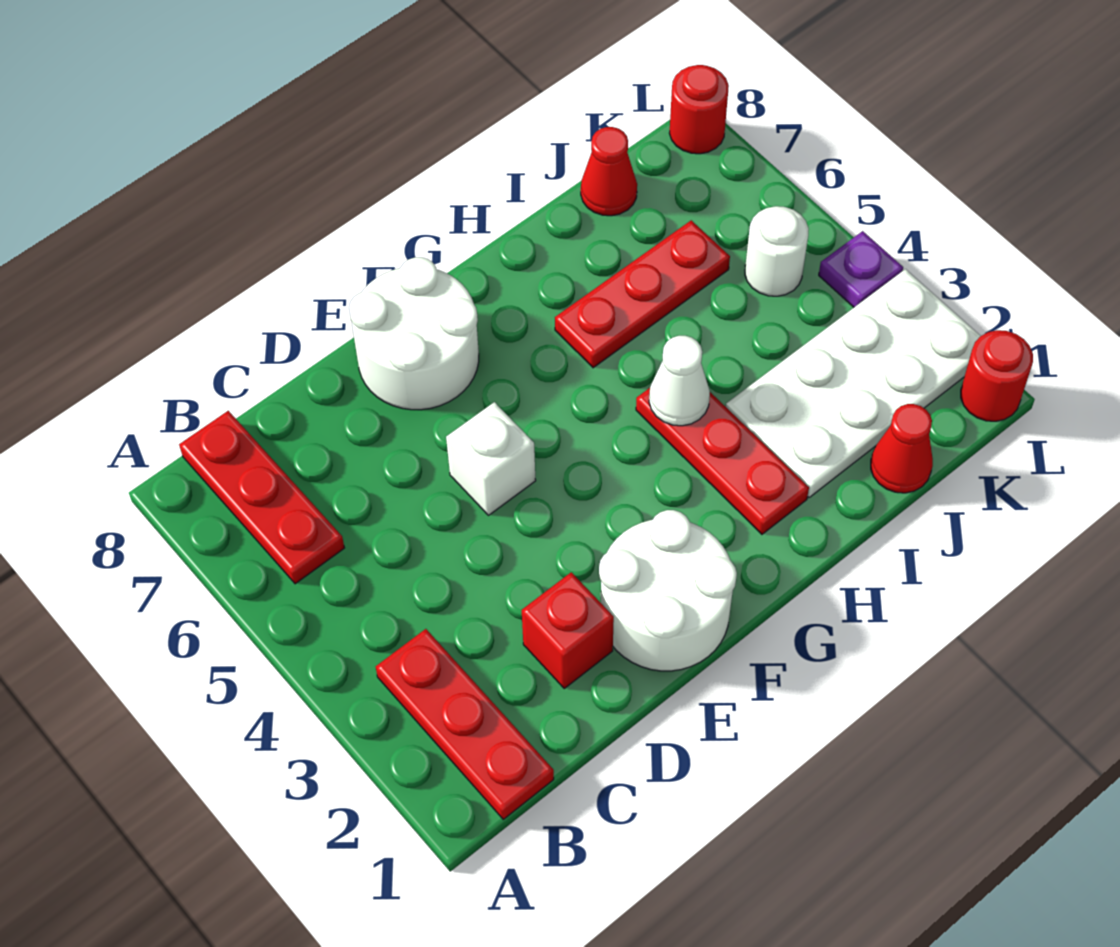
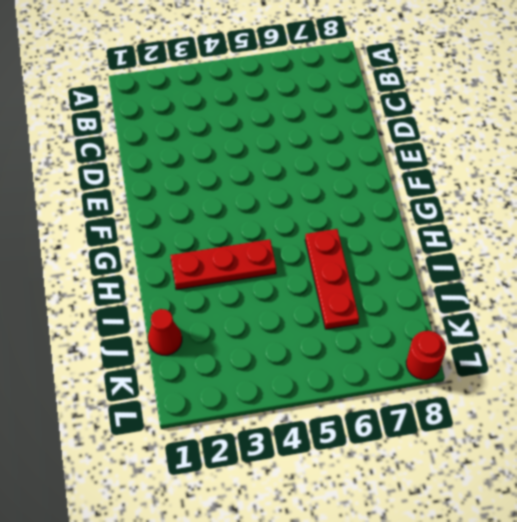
none -> red 1x3 plate [376,629,554,819]
none -> red 1x3 plate [179,411,344,584]
none -> red 1x1 brick [522,572,614,688]

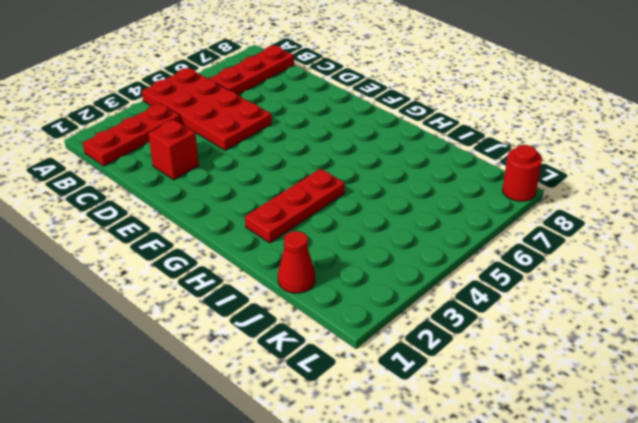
red 2x4 plate [142,68,272,150] -> none
none -> white 2x2 round brick [599,510,737,671]
none -> white 1x1 brick [446,402,536,515]
none -> white 2x2 round brick [349,257,479,410]

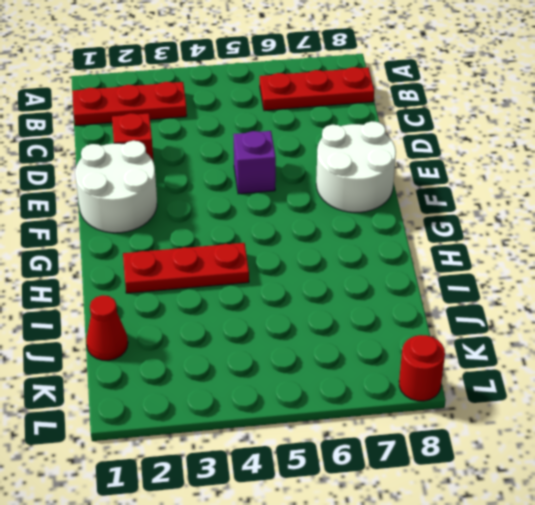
purple 1x1 brick [233,131,276,194] -> white 1x1 brick [446,402,536,515]
none -> red 1x3 plate [555,220,730,368]
none -> white 2x4 plate [726,269,980,497]
none -> red 1x1 cone [581,127,637,216]

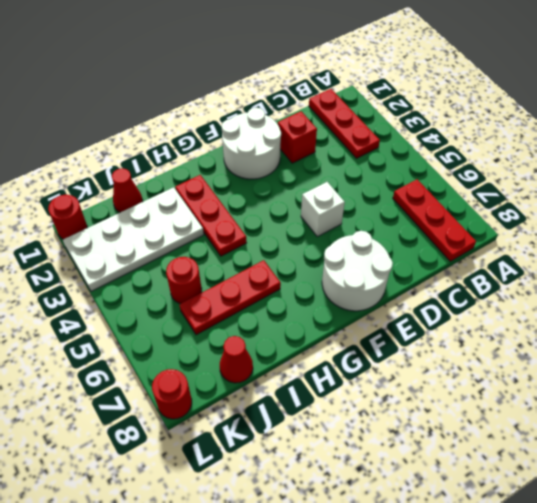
red 1x1 round brick [166,257,202,304] -> none
none -> white 1x1 round brick [745,206,809,296]
none -> purple 1x1 plate [819,231,903,307]
none -> white 1x1 cone [649,336,710,426]

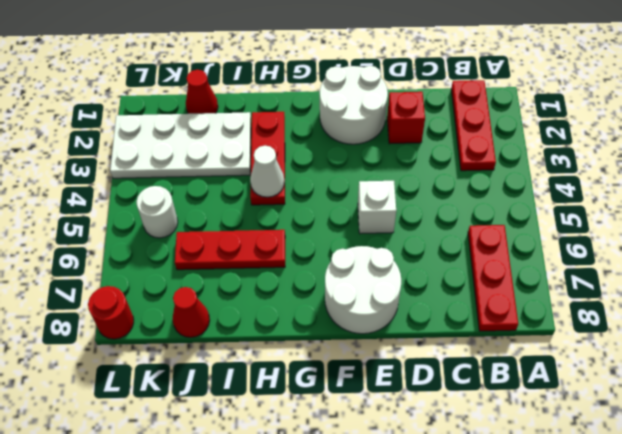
none -> red 1x1 round brick [961,330,1033,421]
none -> purple 1x1 plate [819,231,903,307]

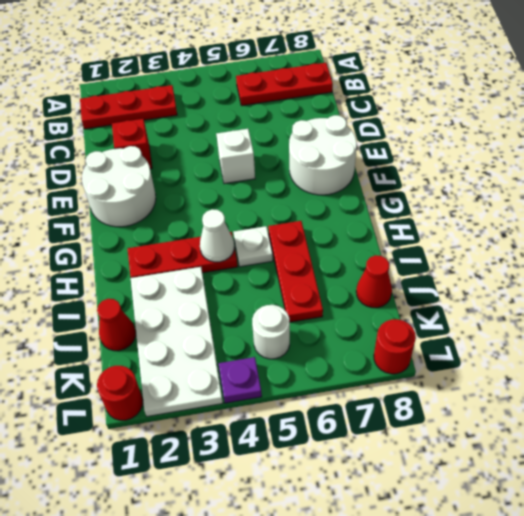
white 1x1 plate [234,226,273,267] -> none

